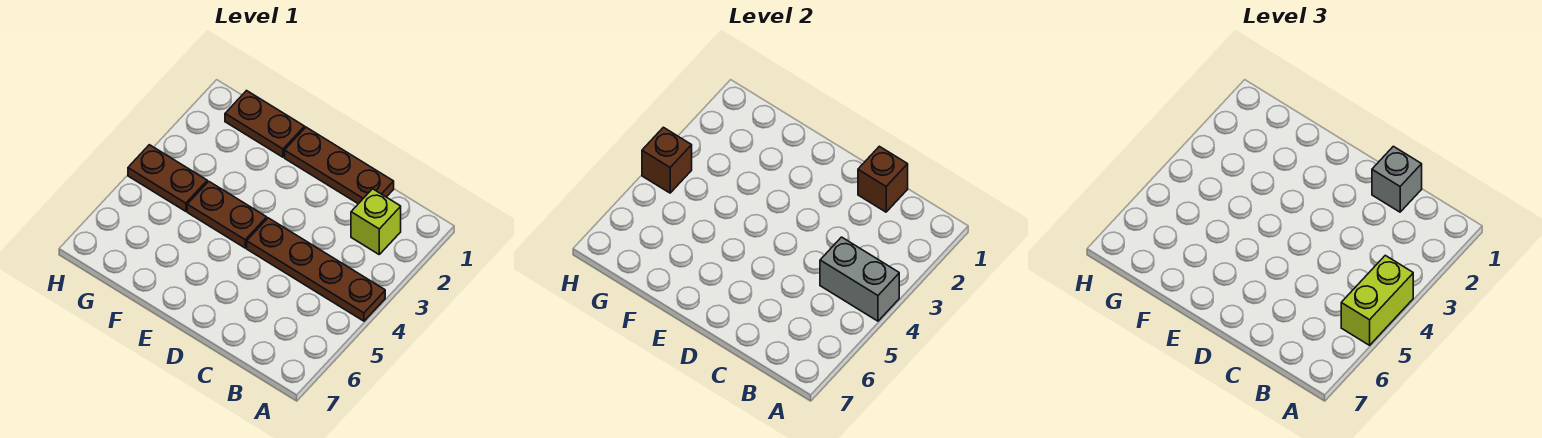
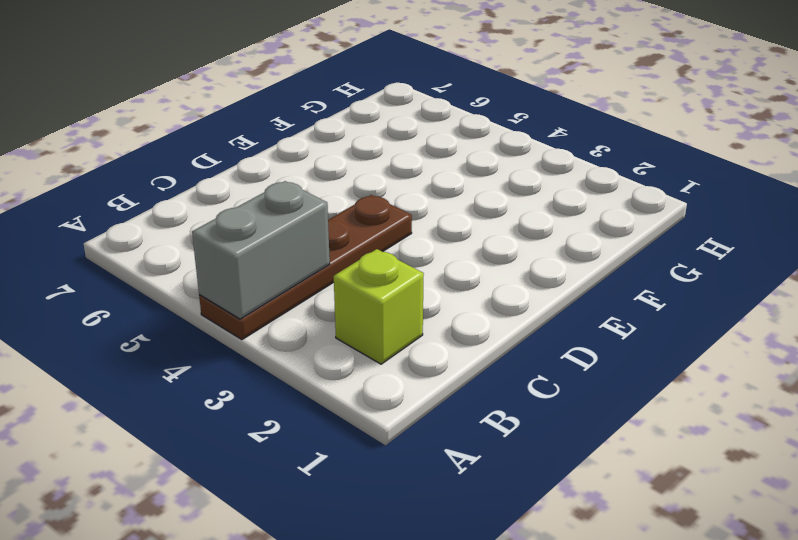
none -> brown 1x3 plate [285,127,394,204]
none -> brown 1x2 plate [187,181,267,248]

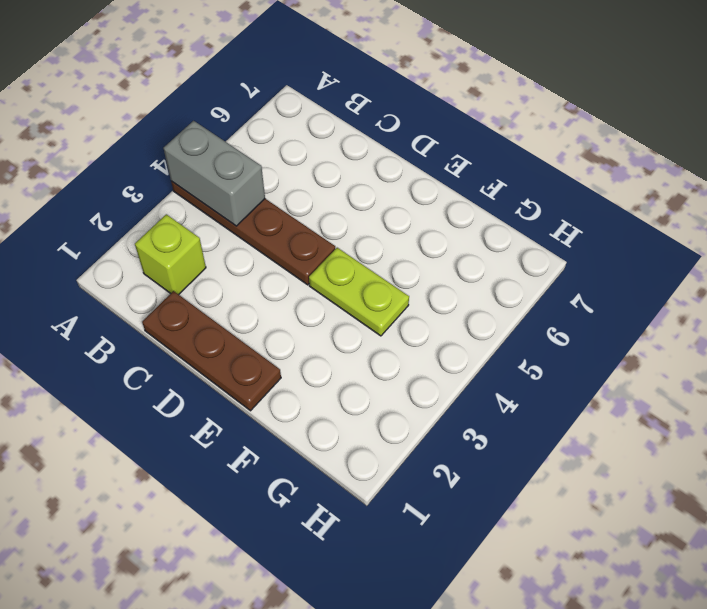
lime 1x2 plate [309,248,409,336] -> brown 1x2 plate [187,181,267,248]
none -> brown 1x2 plate [225,91,305,157]
none -> brown 1x2 plate [128,145,207,211]

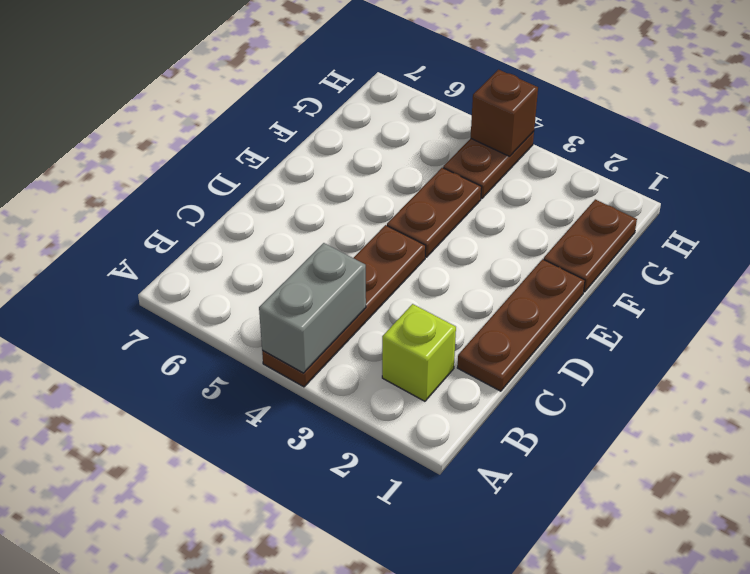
none -> brown 1x1 brick [858,146,908,212]
none -> lime 1x2 brick [1341,255,1413,345]

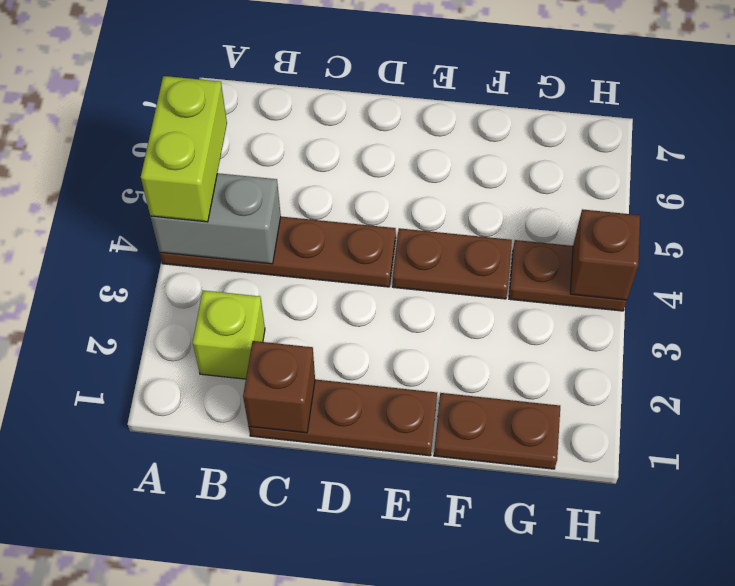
none -> grey 1x1 brick [1372,146,1422,212]

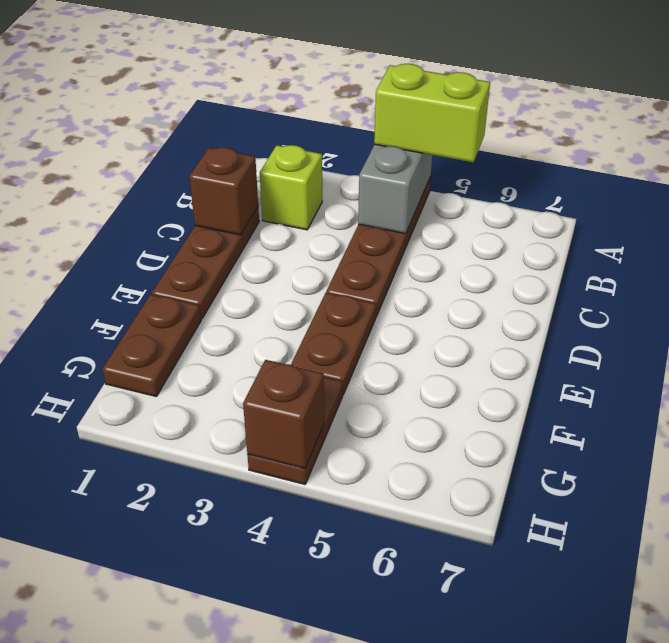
none -> grey 1x1 brick [1372,146,1422,212]

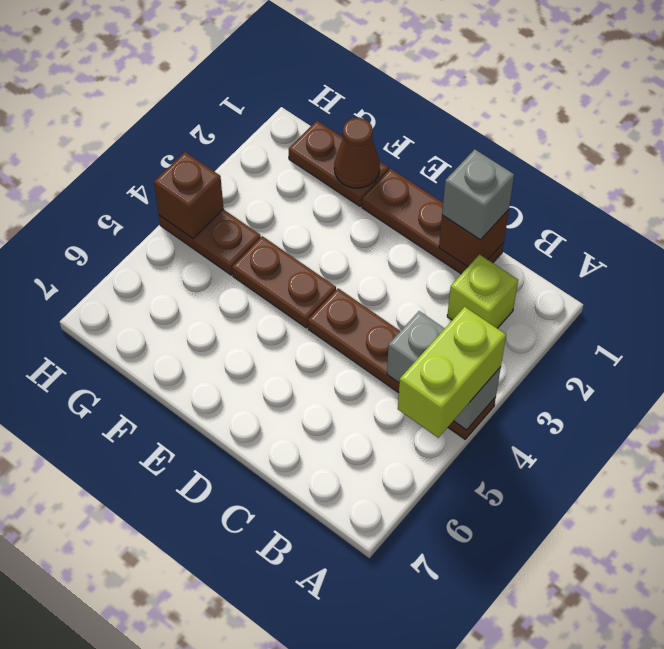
brown 1x1 cone [334,118,380,188] -> none

